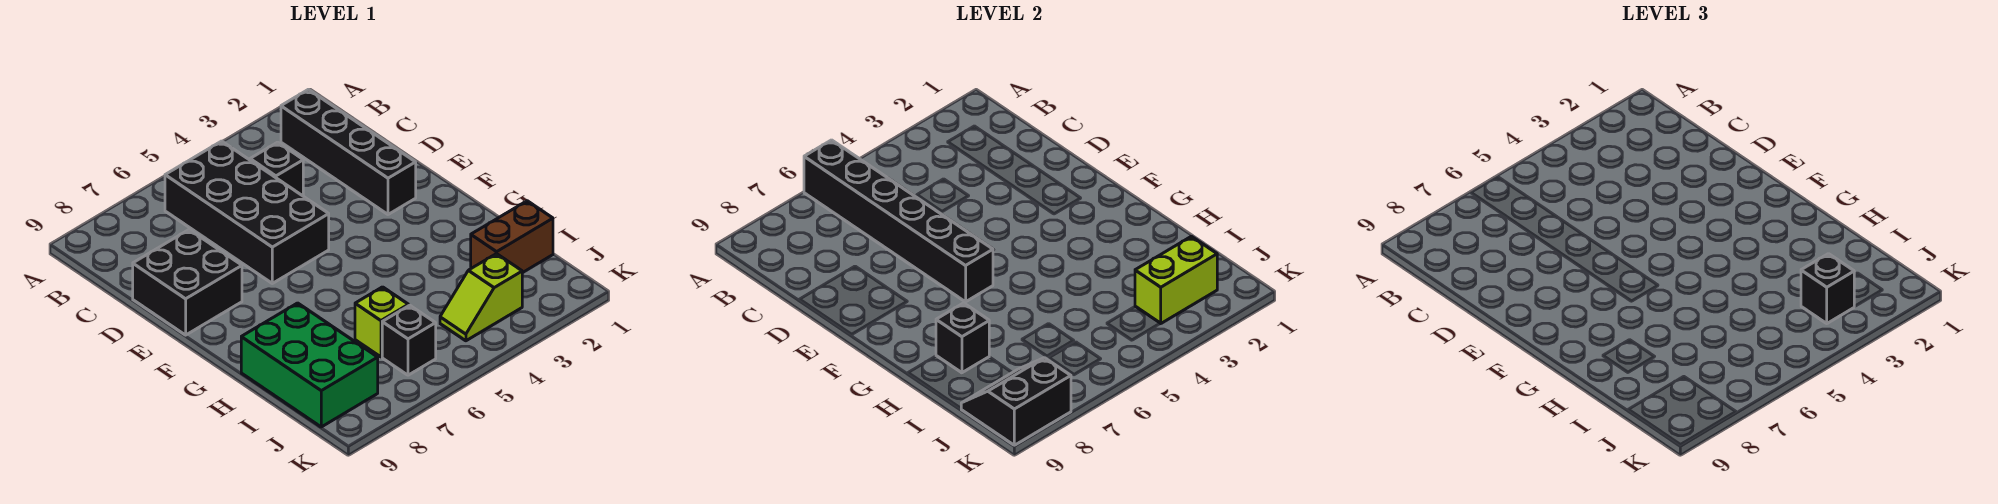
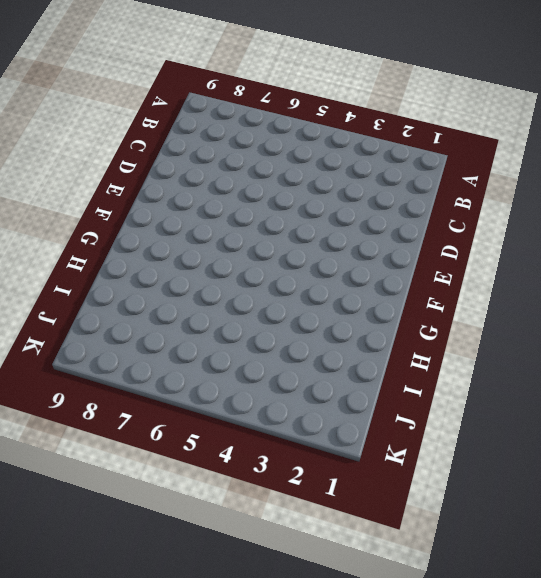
none -> black 1x4 brick [281,89,416,214]
none -> black 2x4 brick [165,141,329,283]
none -> black 1x1 brick [250,142,303,196]

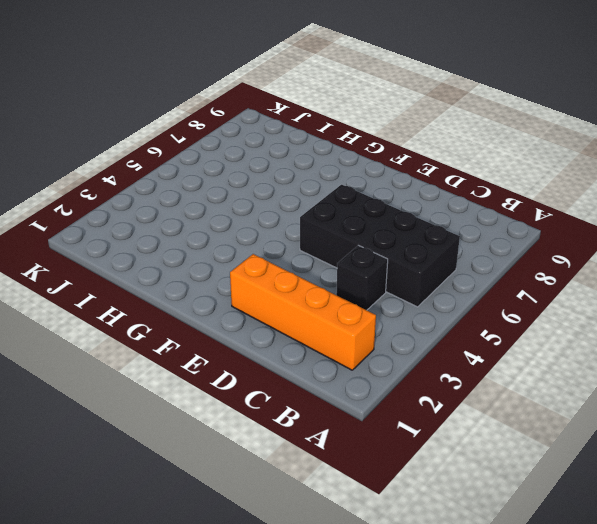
orange 1x4 brick [230,254,376,370] -> black 1x4 brick [281,89,416,214]
none -> black 2x2 brick [133,230,242,335]
none -> green 2x3 brick [241,303,378,427]
none -> brown 1x2 brick [471,201,553,273]

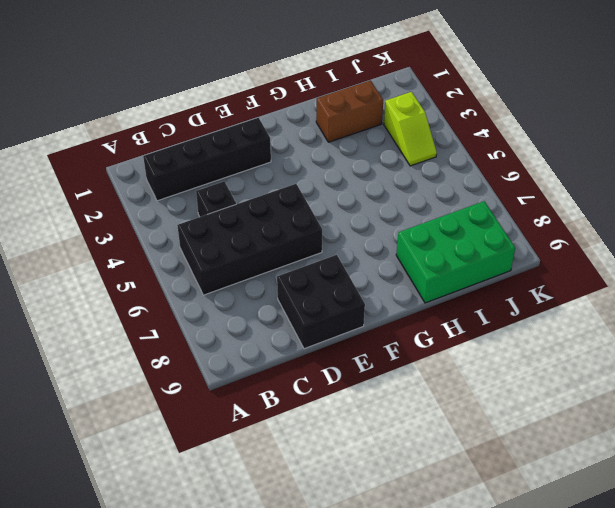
brown 1x2 brick [316,80,383,142] -> brown 1x2 brick turned to [471,201,553,273]
none -> lime 1x1 brick [355,287,408,357]
none -> black 1x1 brick [382,305,436,375]
none -> black 1x6 brick [804,140,993,302]

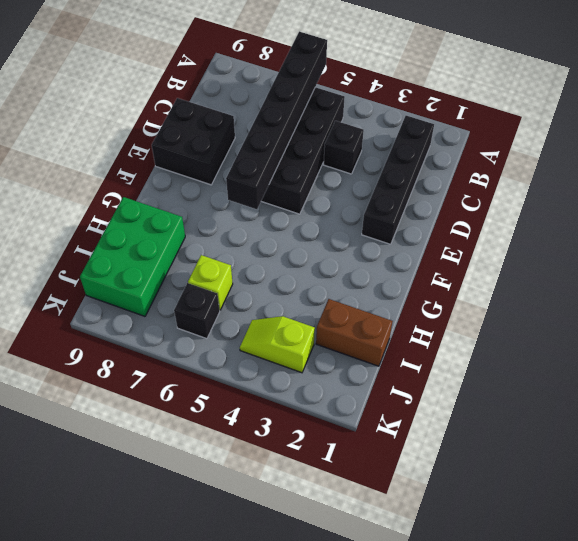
none -> black 1x1 brick [936,303,989,373]
none -> lime 1x2 brick [1135,236,1217,323]
none -> black 2x2 slope [961,358,1071,445]

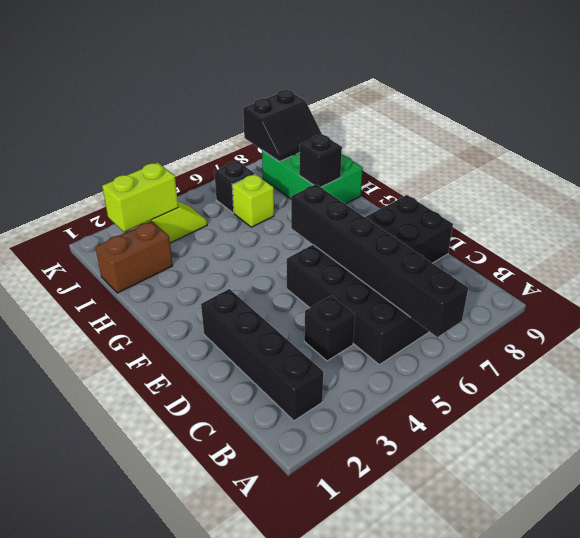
none -> black 1x1 brick [1801,254,1855,323]

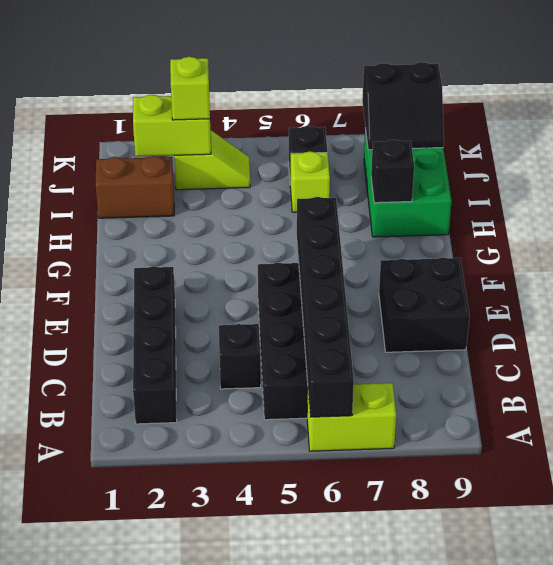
lime 1x2 brick [307,383,396,451] -> none
lime 1x1 brick [170,57,210,120] -> black 1x1 brick [1801,254,1855,323]

